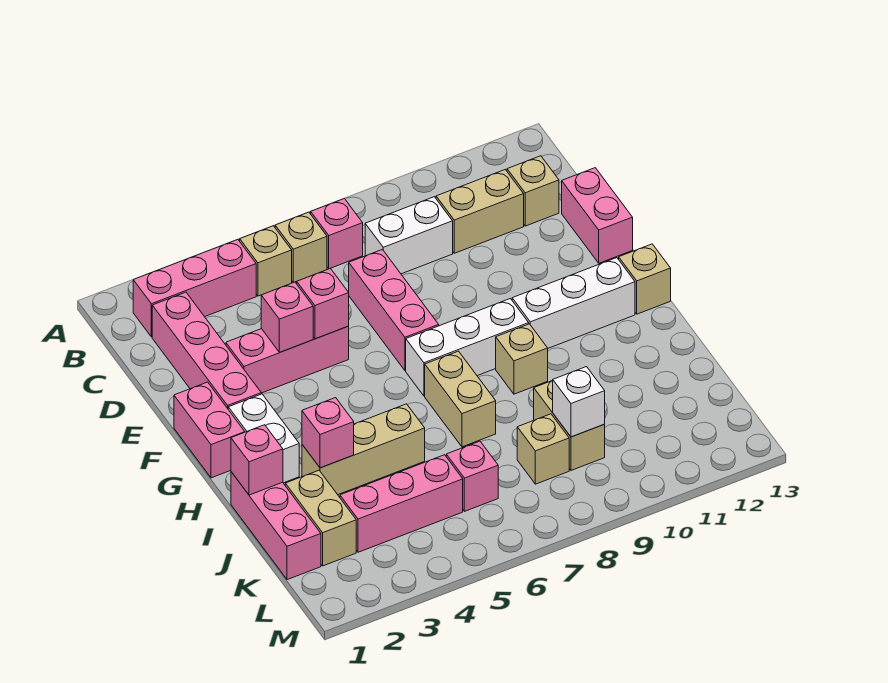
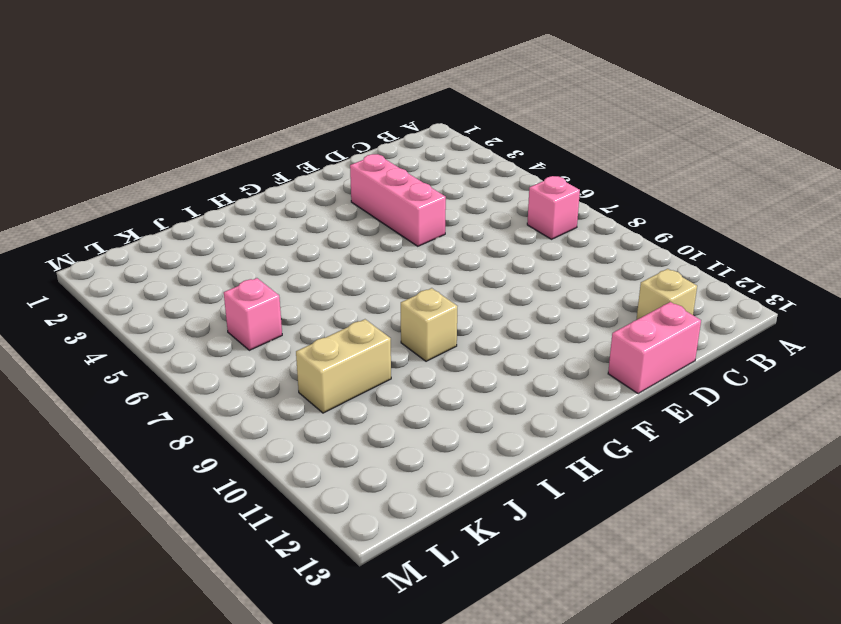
none -> pink 1x3 brick [133,239,256,337]
none -> tan 1x1 brick [240,226,292,296]
none -> tan 1x1 brick [275,212,327,283]
none -> pink 1x4 brick [152,292,261,408]

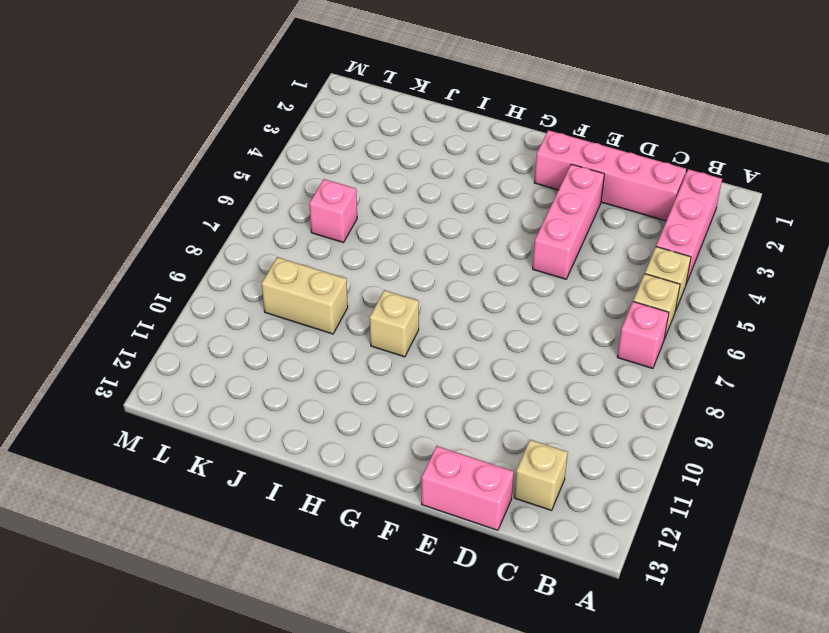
none -> white 1x2 brick [365,197,453,274]
none -> tan 1x2 brick [436,170,524,253]
none -> pink 1x3 brick [349,249,439,371]
none -> pink 1x2 brick [174,382,245,478]

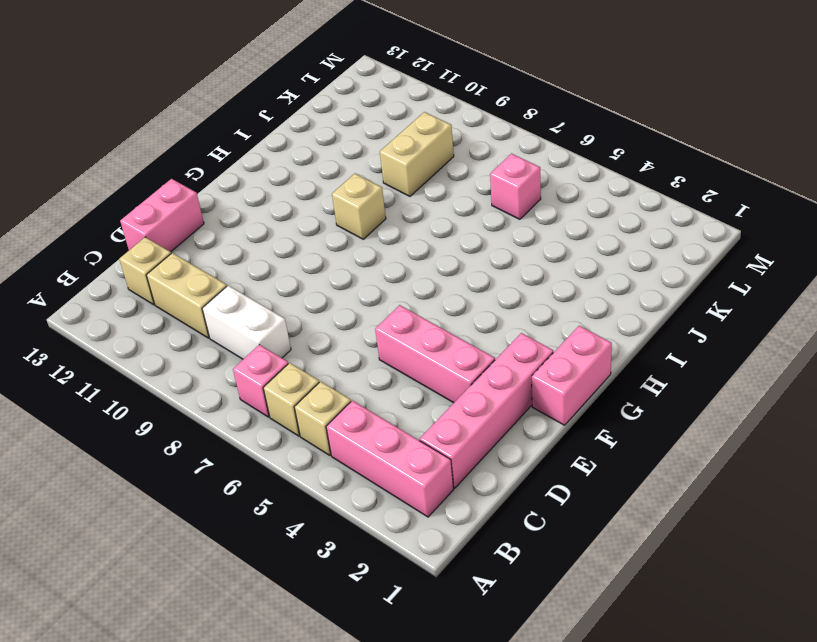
none -> pink 1x3 brick [349,249,439,371]
none -> white 1x2 brick [228,394,299,483]
none -> white 1x3 brick [406,299,529,396]
none -> white 1x3 brick [512,258,635,348]

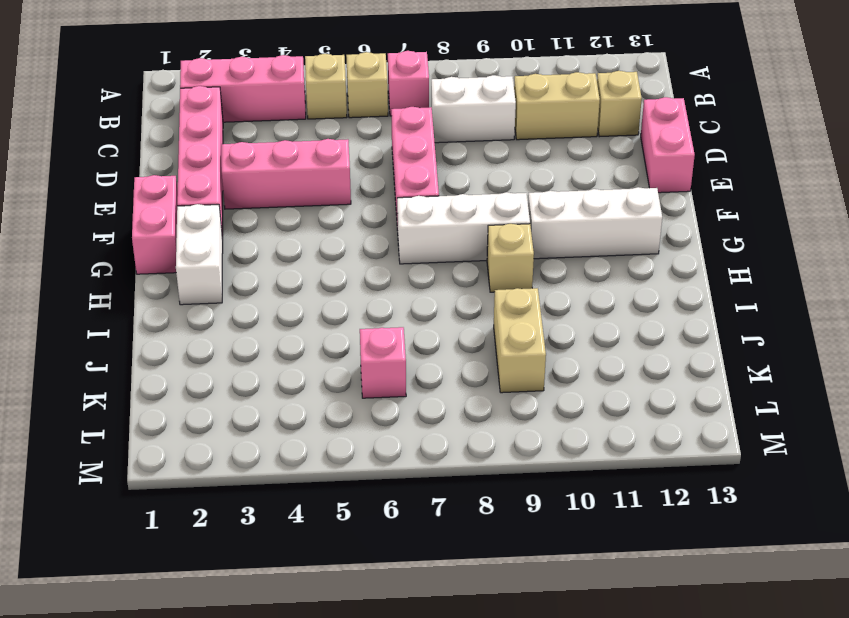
none -> tan 1x1 brick [619,244,671,314]
none -> tan 1x2 brick [425,351,496,447]
none -> pink 1x3 brick [231,472,321,580]
none -> tan 1x3 brick [302,404,425,495]

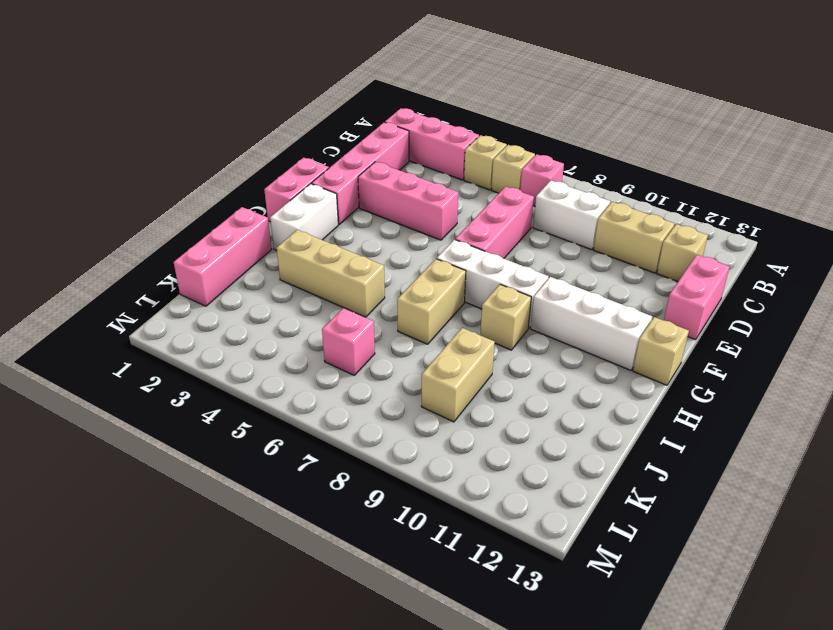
none -> tan 1x2 brick [285,470,356,566]
none -> pink 1x3 brick [340,455,463,552]
none -> tan 1x1 brick [517,414,569,484]
none -> pink 1x1 brick [261,282,313,352]

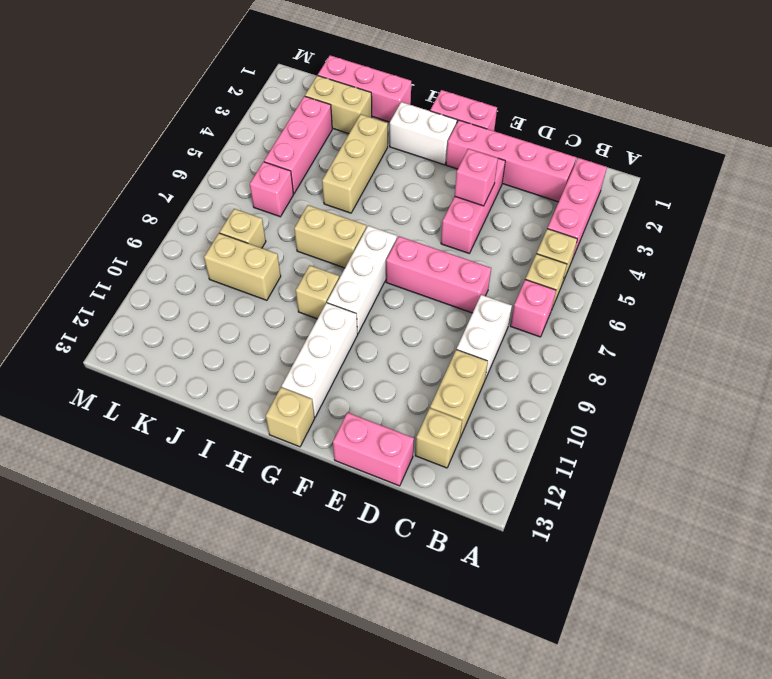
none -> pink 1x1 brick [297,268,349,339]
none -> pink 1x1 brick [231,425,283,495]
none -> pink 1x1 brick [302,398,354,468]
none -> white 1x1 brick [553,367,605,437]

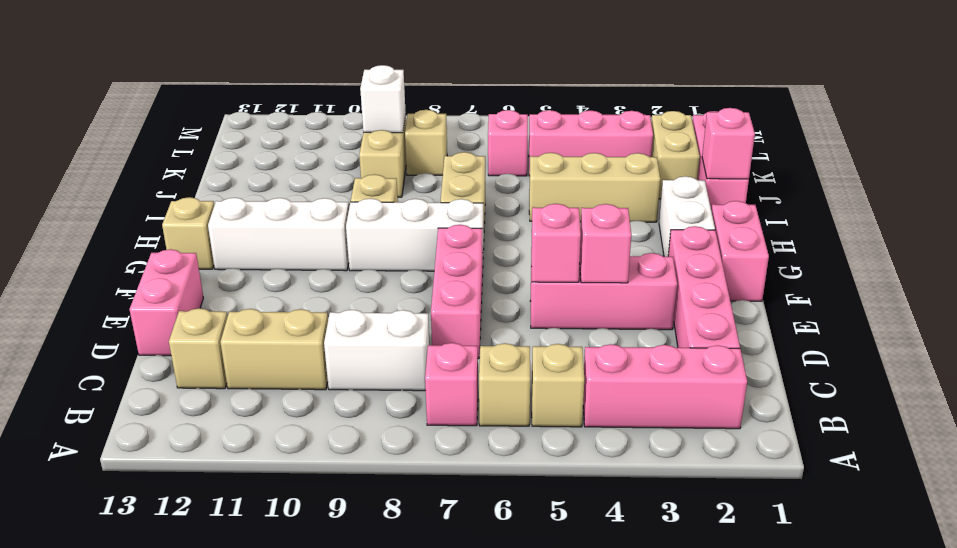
none -> pink 1x1 brick [302,398,354,468]

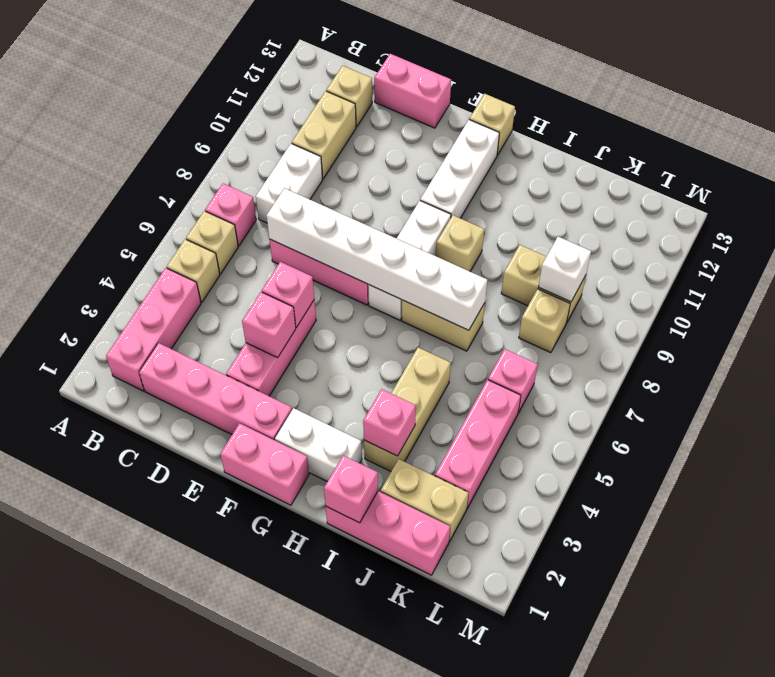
white 1x6 brick [267,188,487,330] -> none

